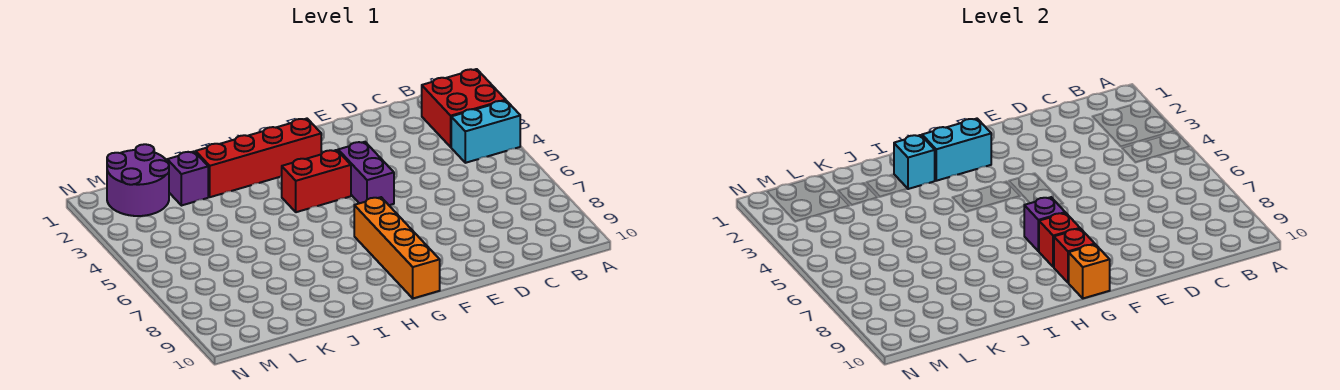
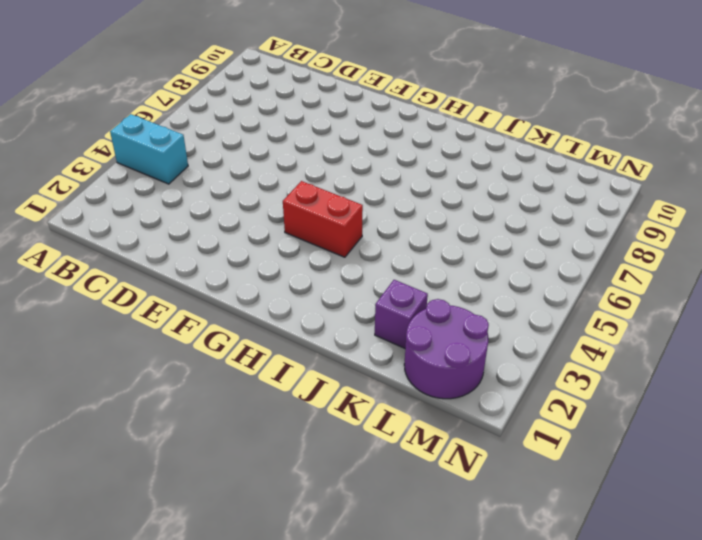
none -> red 2x2 brick [422,69,506,147]
none -> purple 1x2 brick [338,142,394,205]
none -> red 1x4 brick [196,119,321,197]

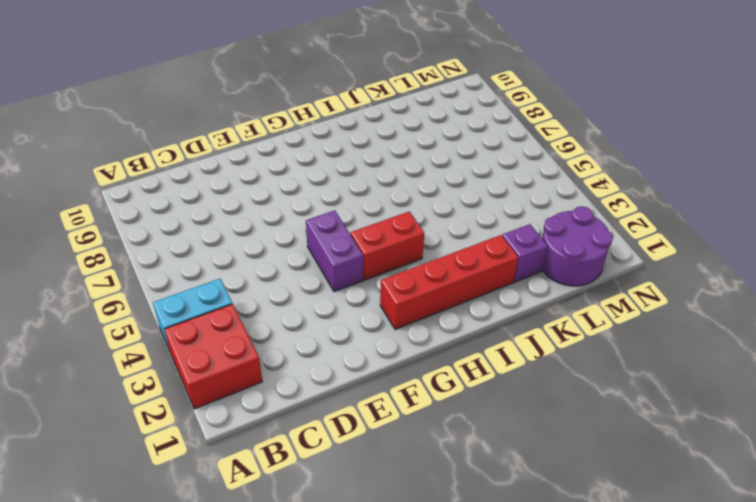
none -> orange 1x4 brick [354,197,440,298]
none -> cyan 1x2 brick [922,119,991,181]
none -> purple 1x1 brick [1024,197,1065,251]

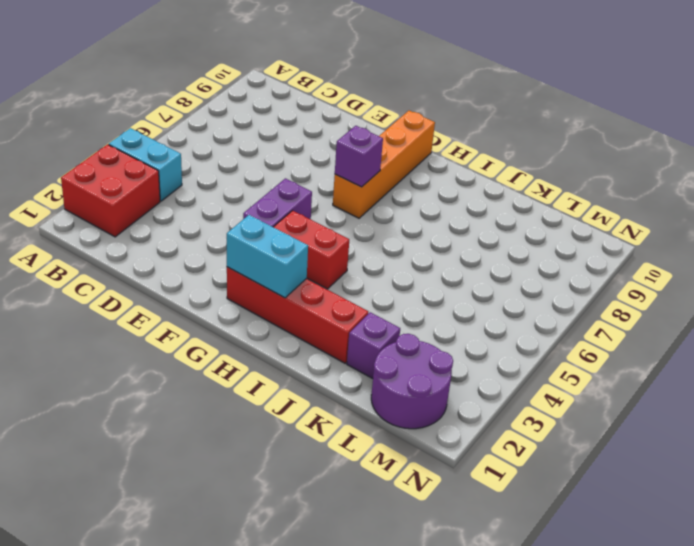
none -> red 1x1 brick [1039,213,1080,267]
none -> red 1x1 brick [1054,229,1095,283]
none -> orange 1x1 brick [1069,244,1110,298]

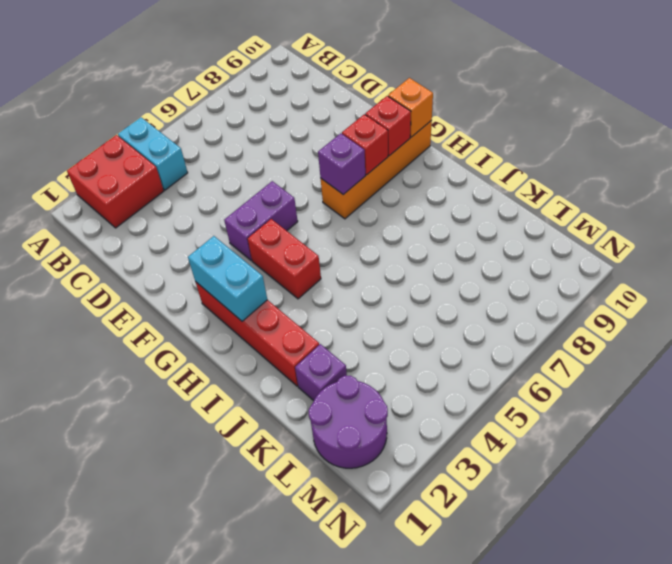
none -> cyan 1x1 brick [894,135,935,189]

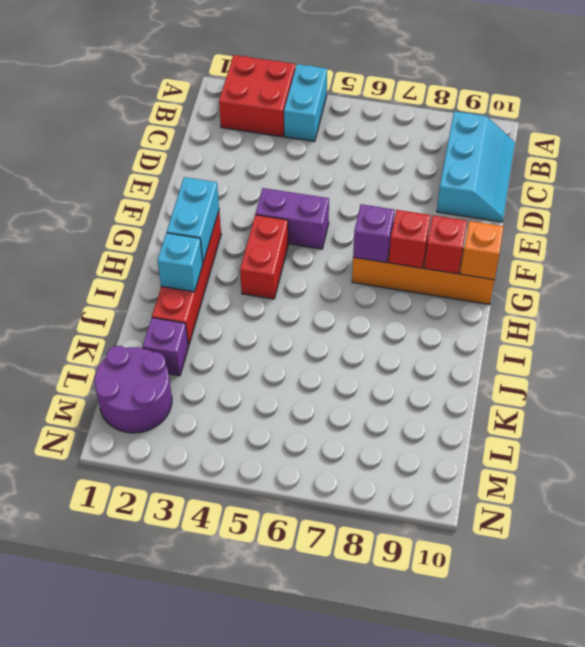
cyan 2x3 slope [437,111,515,222] -> none

